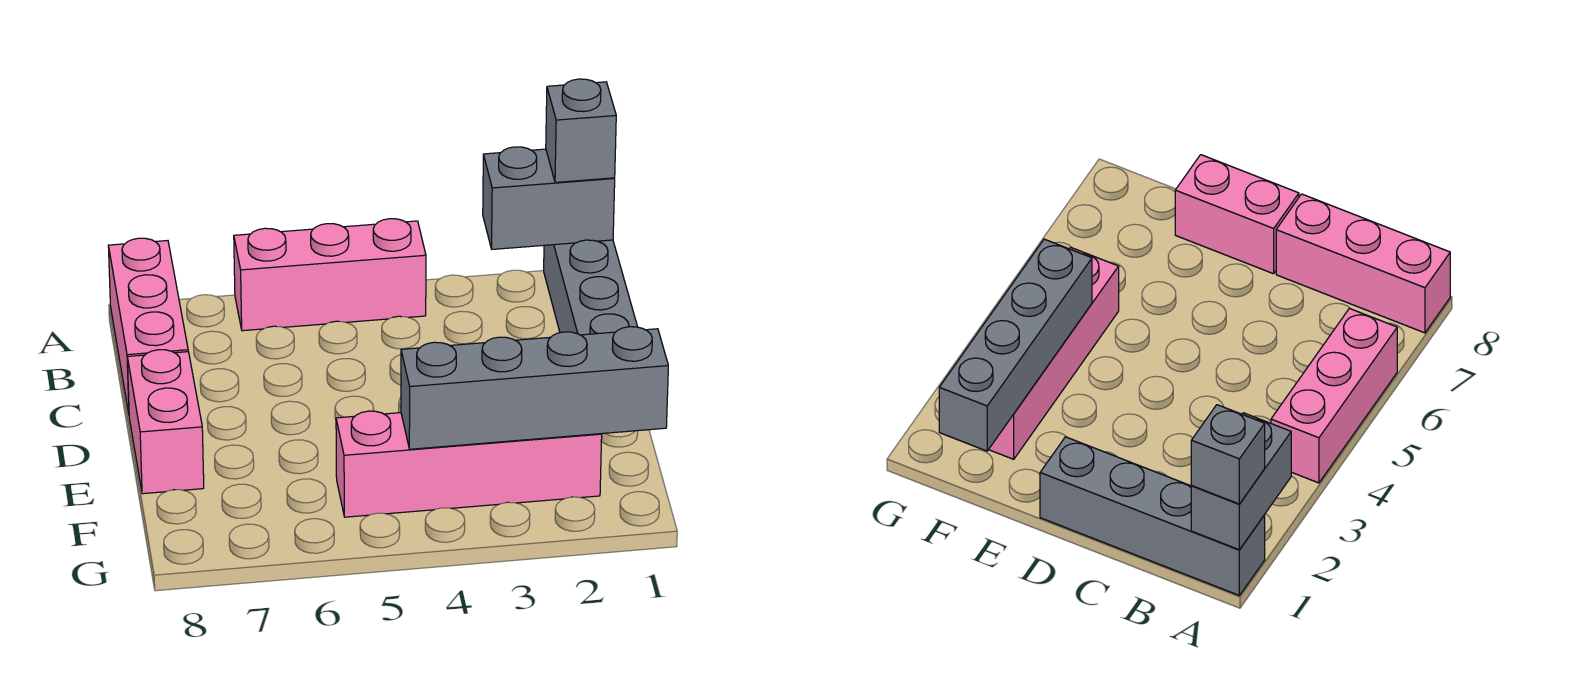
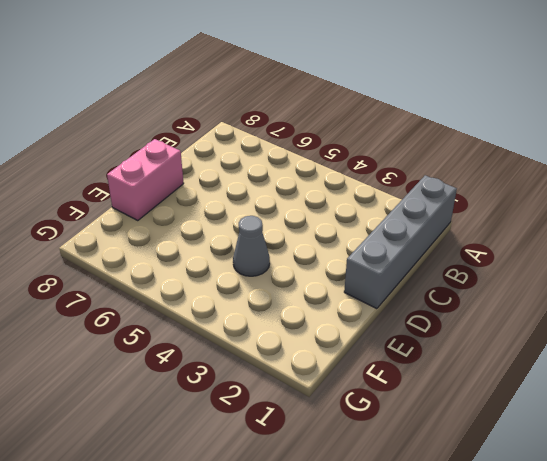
grey 1x1 cone [233,216,270,276] -> none
none -> pink 1x3 brick [234,219,426,331]
none -> pink 1x3 brick [108,238,188,413]

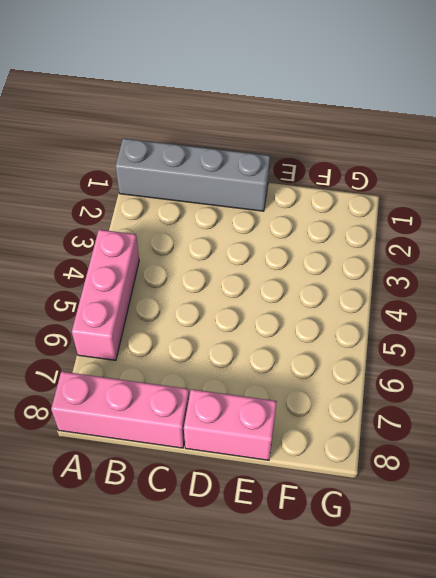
none -> pink 1x4 brick [336,411,602,517]
none -> grey 1x2 brick [483,147,615,249]

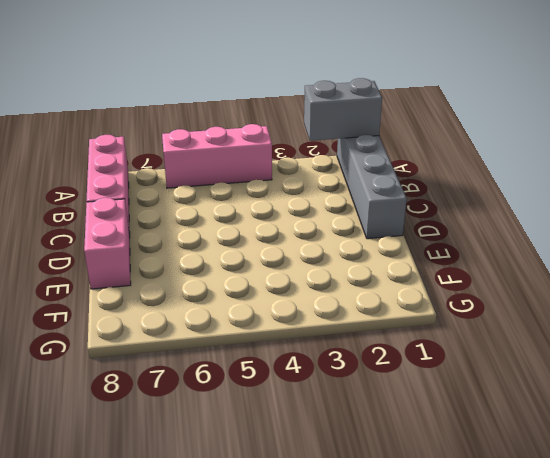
none -> pink 1x4 brick [336,411,602,517]
none -> grey 1x4 brick [401,327,668,449]

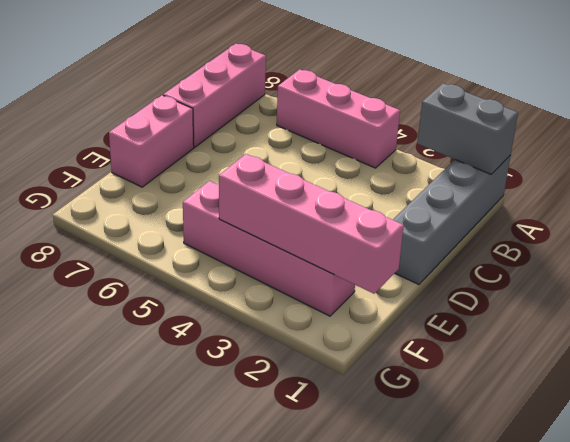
pink 1x4 brick [219,154,404,294] -> grey 1x4 brick [401,327,668,449]
none -> grey 1x1 brick [546,79,616,182]

